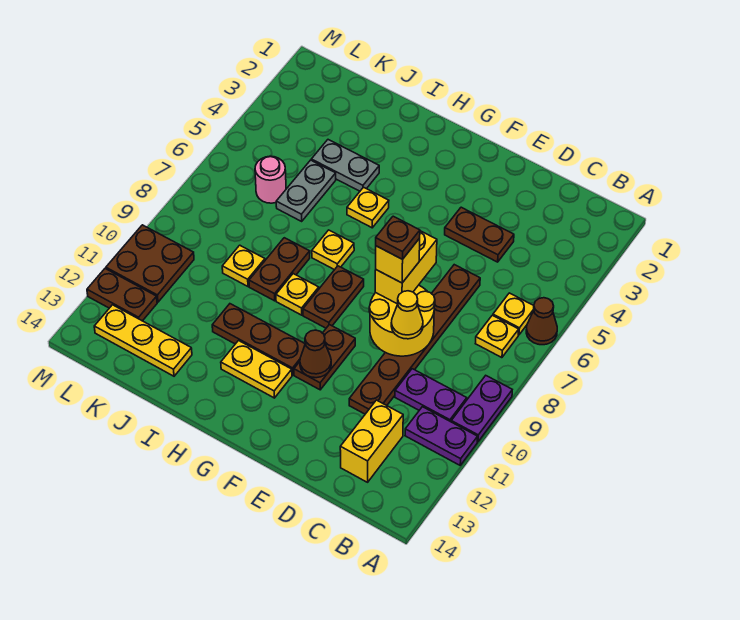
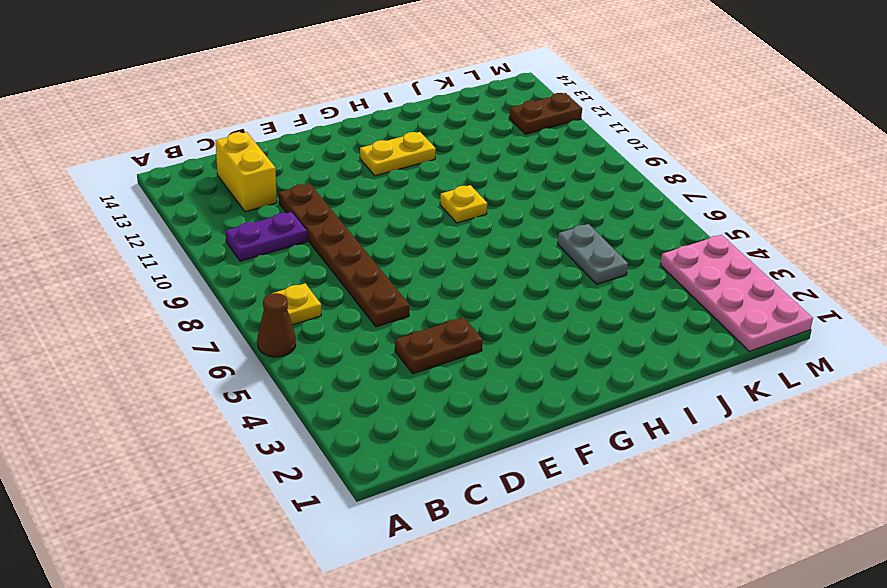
pink 2x4 plate [660,235,813,351] -> none
none -> purple 1x2 plate [451,376,512,442]
none -> purple 1x2 plate [405,407,478,465]
none -> yellow 1x1 plate [493,293,534,335]
none -> brown 1x2 plate [294,325,355,390]

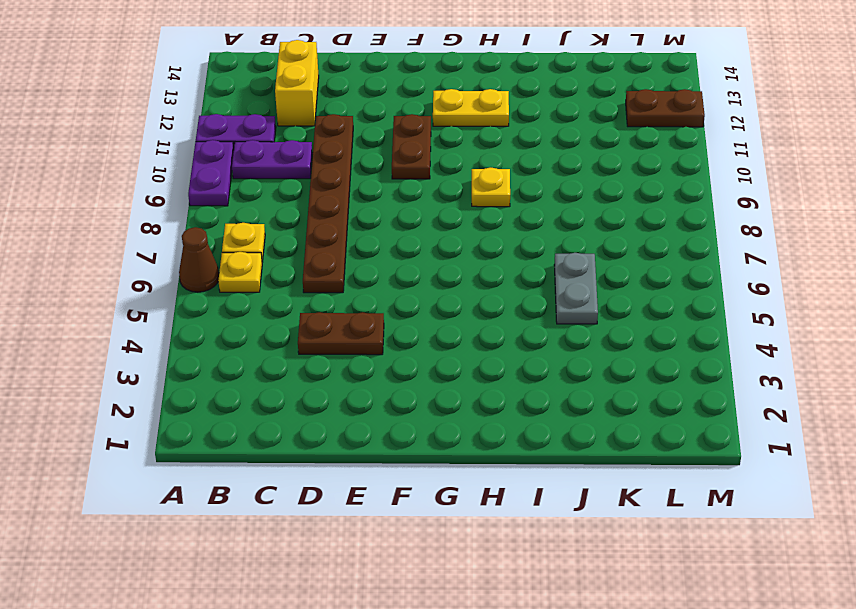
none -> brown 1x2 plate [303,266,364,328]
none -> brown 1x3 plate [212,304,305,375]
none -> yellow 1x1 plate [347,187,389,228]
none -> yellow 1x1 plate [312,230,354,270]

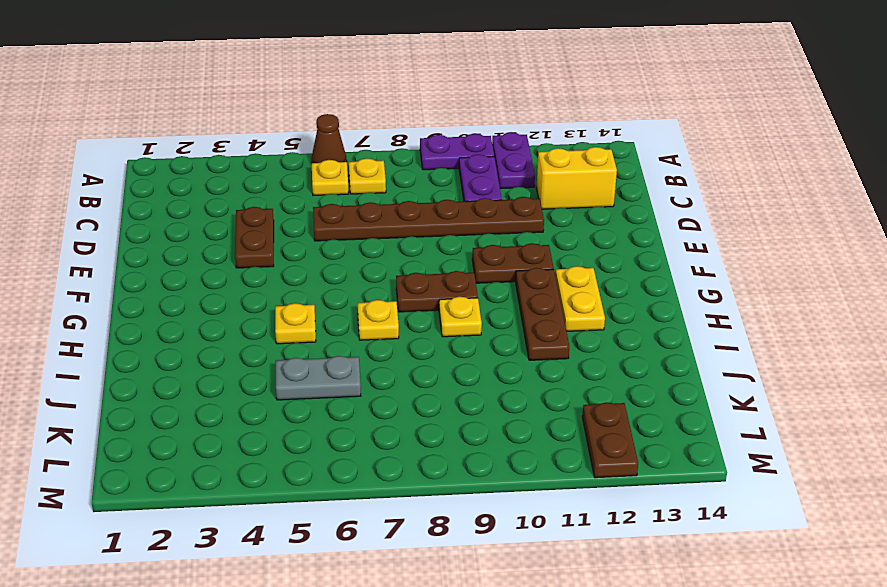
none -> grey 1x2 plate [311,140,379,191]
none -> brown 1x2 plate [249,238,310,301]
none -> yellow 1x1 plate [222,245,265,286]
none -> yellow 1x3 plate [94,305,192,376]

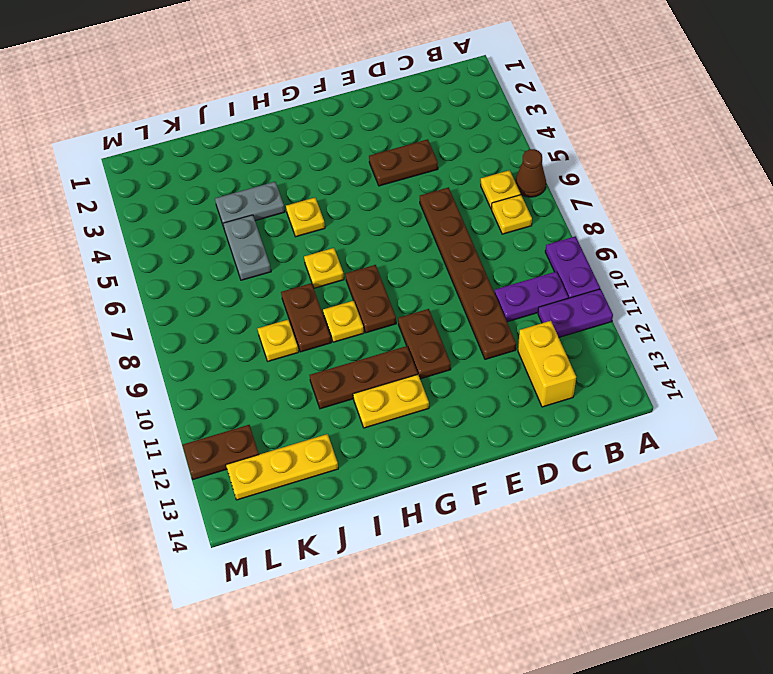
none -> pink 1x1 round brick [255,156,286,203]
none -> brown 2x2 plate [106,225,194,302]
none -> yellow 2x2 round brick [369,285,435,356]
none -> brown 1x1 cone [300,330,331,378]

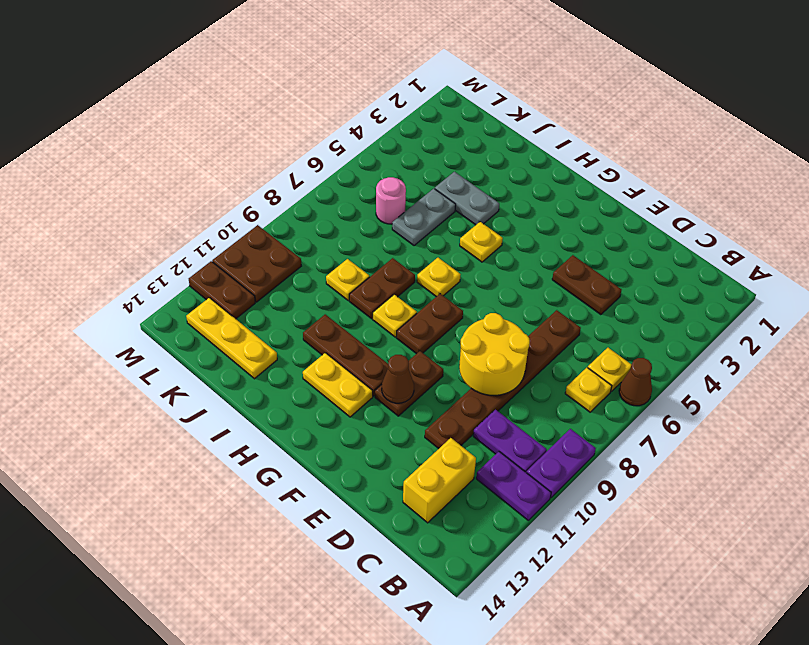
none -> yellow 1x1 cone [391,291,423,339]
none -> yellow 1x2 brick [375,231,437,304]
none -> yellow 1x1 brick [376,238,420,283]
none -> brown 1x1 plate [376,216,420,259]

